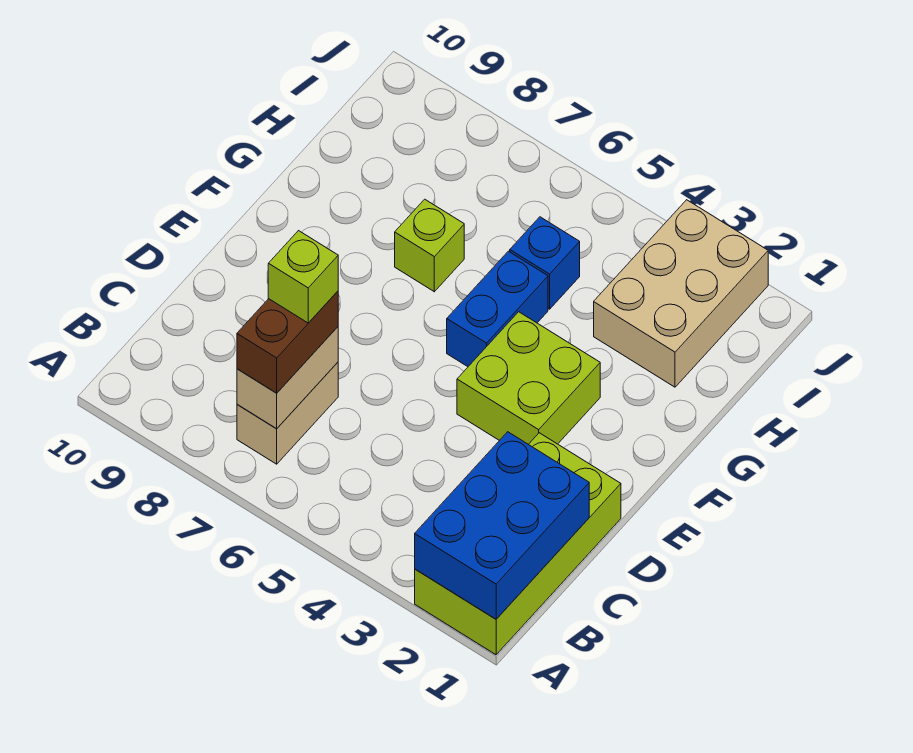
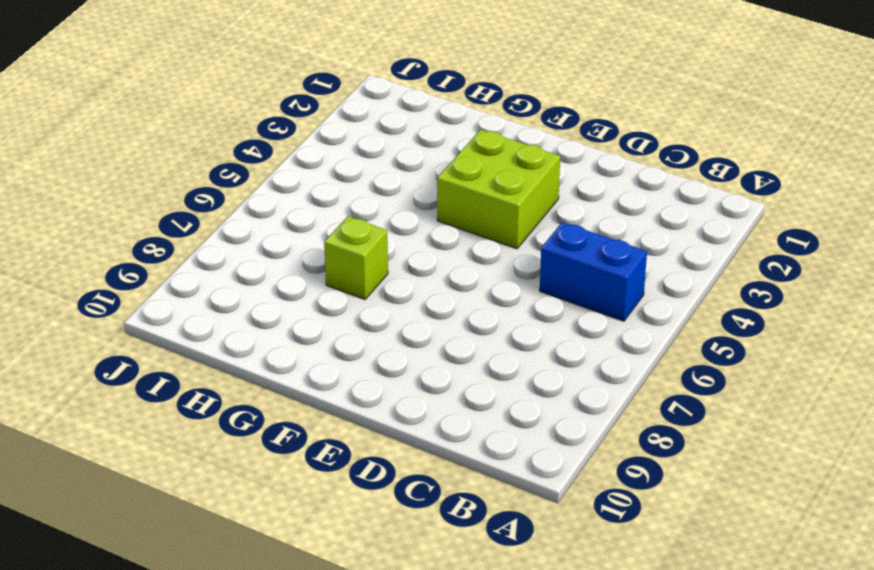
blue 1x2 brick [540,222,647,321] -> blue 1x2 brick moved to [447,251,548,367]
none -> lime 2x4 brick [415,433,621,655]
none -> tan 1x2 brick [237,362,338,464]

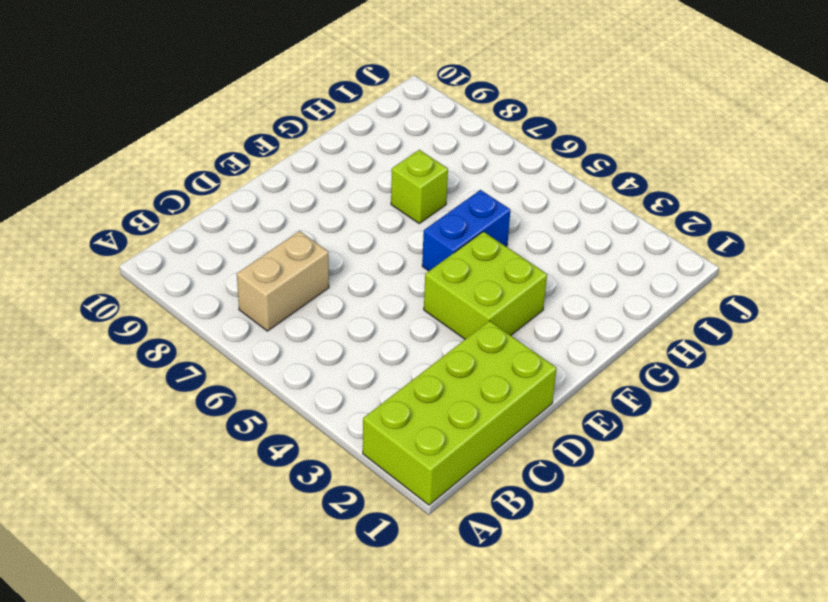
none -> tan 2x3 brick [594,200,768,387]
none -> blue 1x1 brick [510,217,580,309]

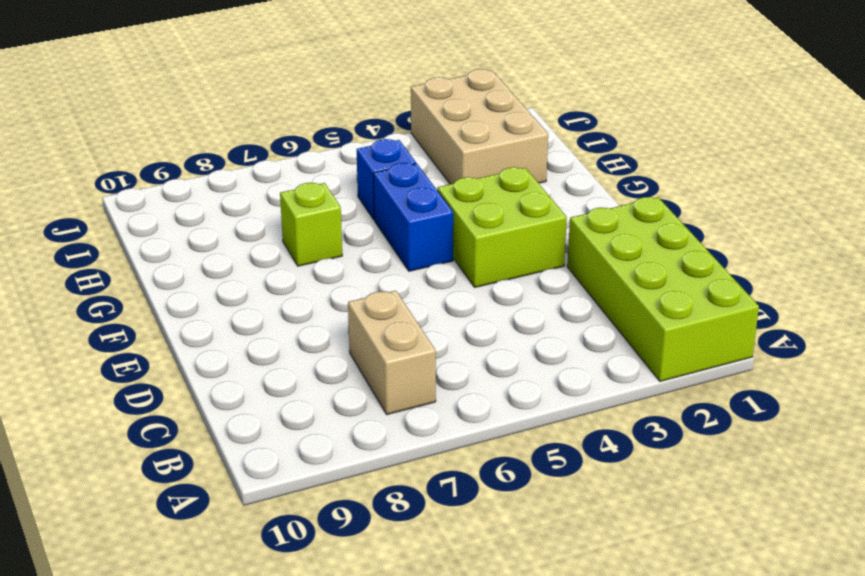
none -> blue 2x3 brick [415,432,589,619]
none -> tan 1x2 brick [237,327,338,429]

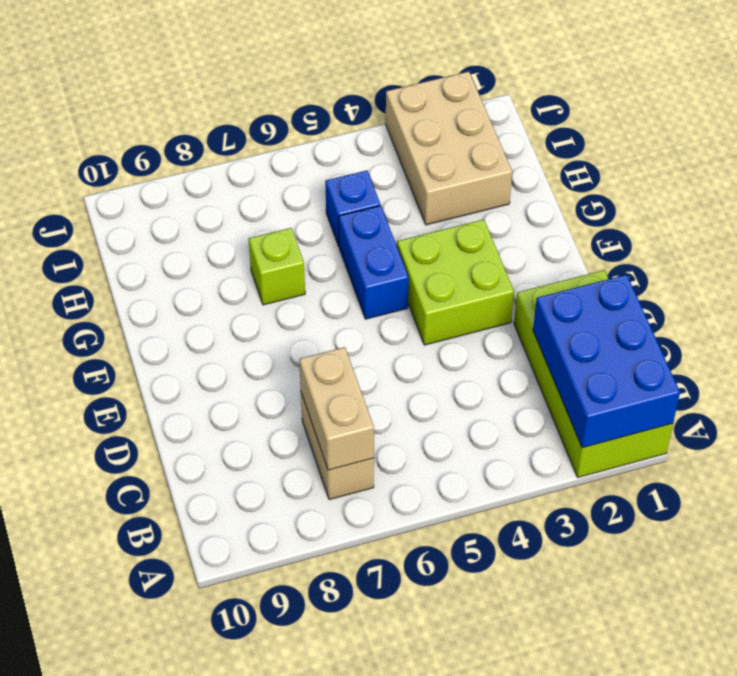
none -> brown 1x2 brick [237,291,338,393]
none -> lime 1x1 brick [268,231,338,323]

